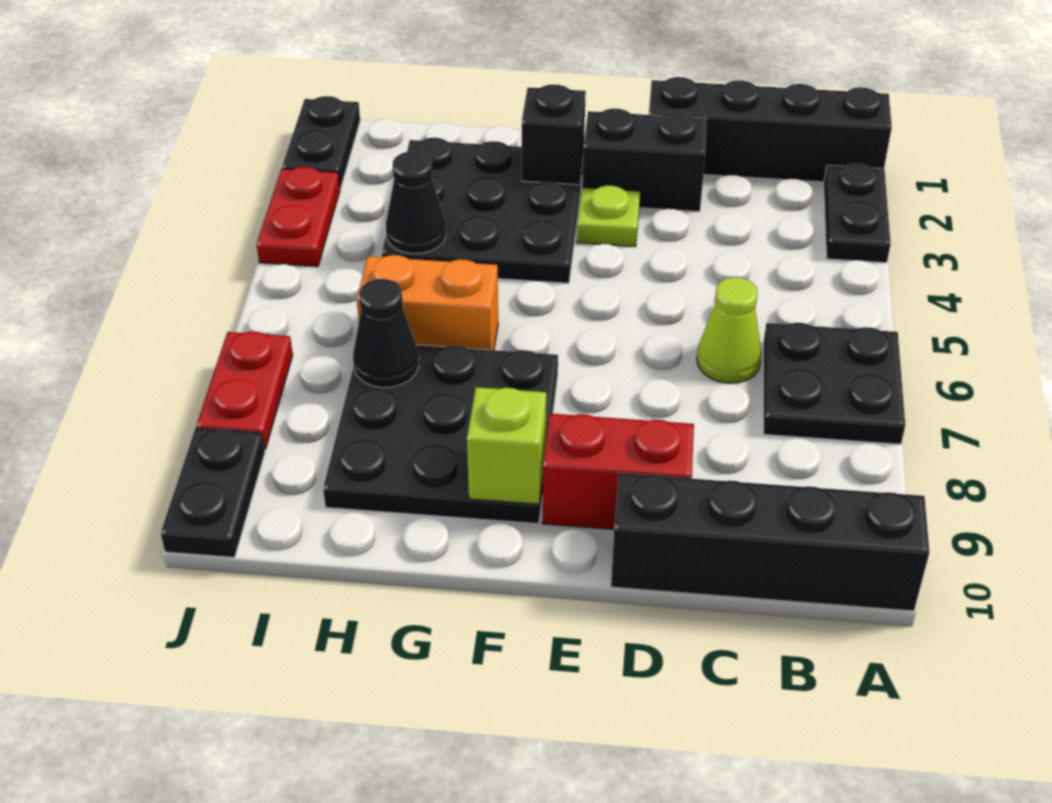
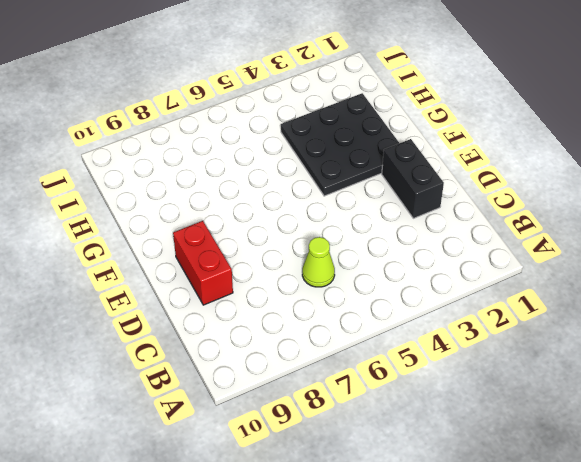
none -> black 1x4 brick [649,77,892,182]
none -> black 1x2 plate [824,163,891,263]
none -> black 2x2 plate [764,323,905,444]

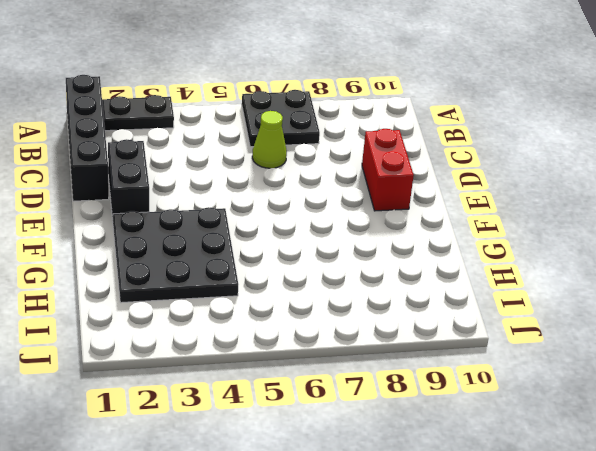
none -> black 1x4 brick [611,473,929,611]
none -> lime 1x1 plate [577,186,640,247]
none -> black 3x3 plate [323,345,558,524]

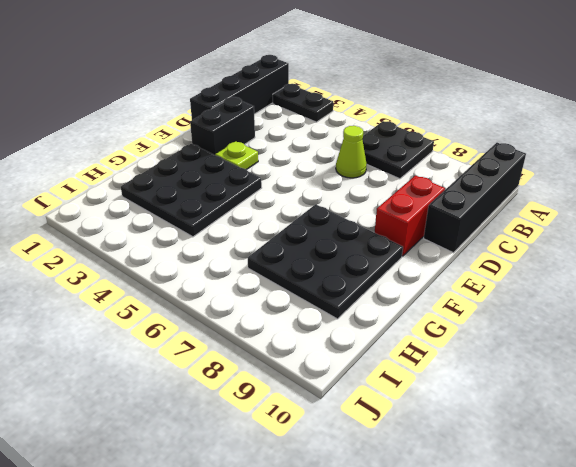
none -> orange 1x2 brick [357,255,498,350]
none -> black 1x2 plate [282,96,360,189]
none -> red 1x2 plate [257,167,340,267]

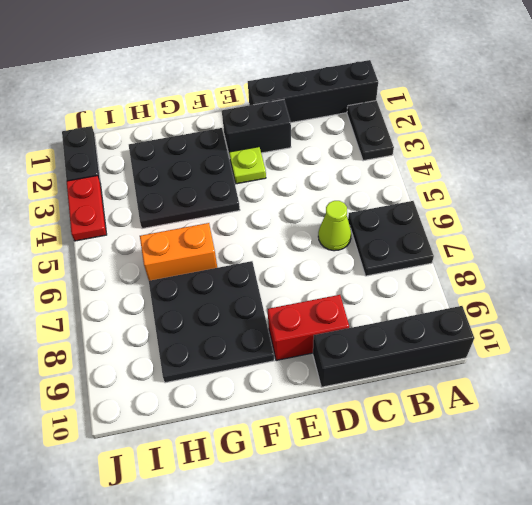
none -> red 1x2 plate [196,332,293,449]
none -> black 1x2 plate [161,428,265,557]
none -> black 1x1 brick [522,84,586,185]

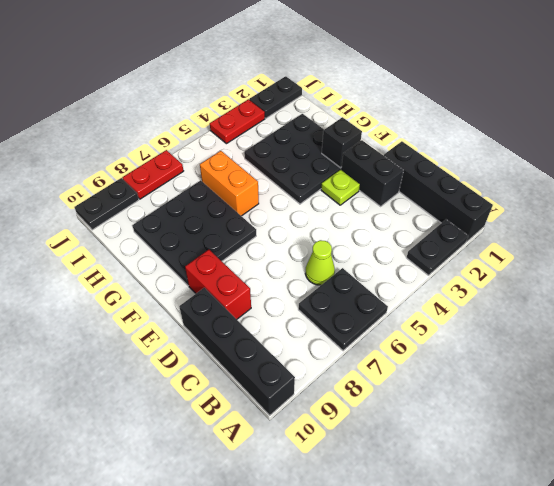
none -> lime 1x1 brick [467,387,546,504]
none -> black 1x1 cone [386,151,446,254]
none -> black 1x1 cone [353,279,419,388]

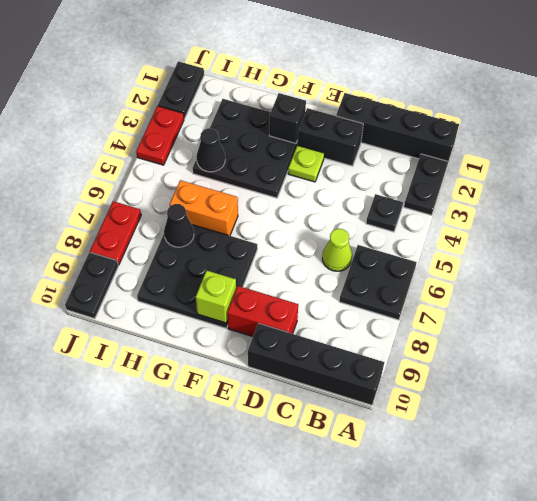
black 1x1 plate [366,194,403,232] -> none

